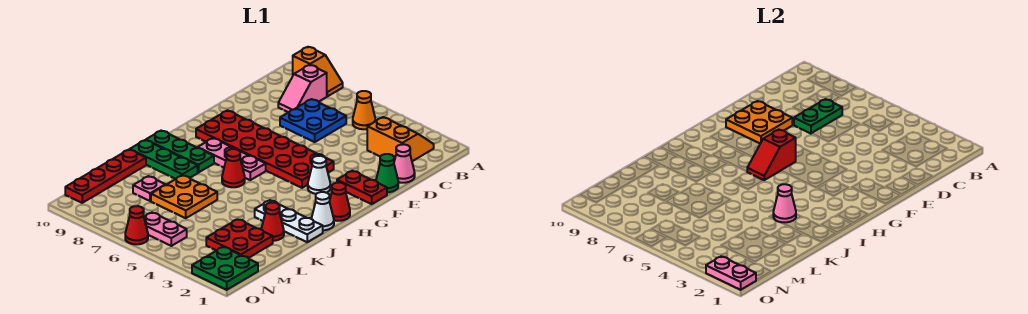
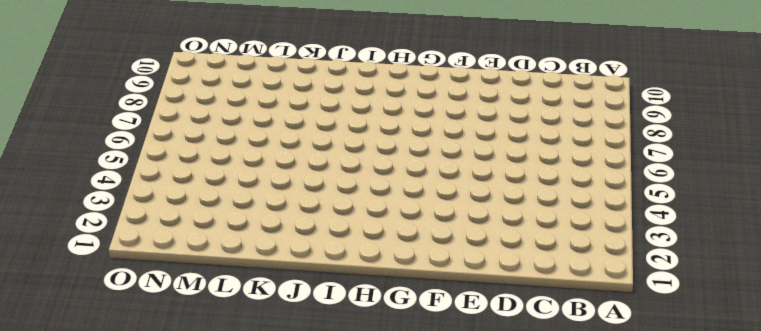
none -> orange 1x2 slope [293,47,343,96]
none -> orange 2x2 slope [367,117,434,161]
none -> orange 1x1 cone [353,91,375,129]
none -> pink 1x2 slope [278,65,327,112]

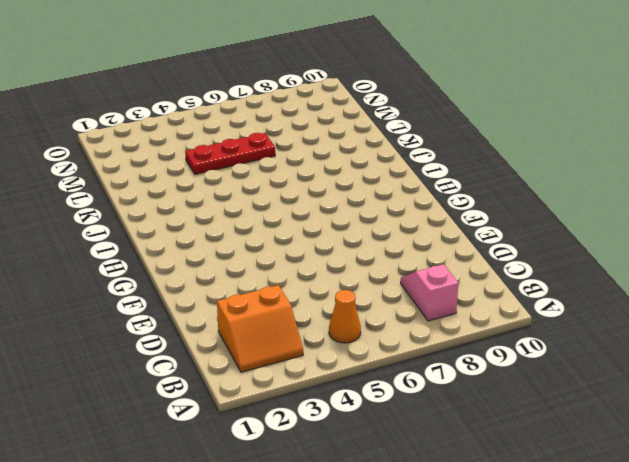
red 1x3 plate [185,133,275,174] -> orange 2x2 plate [151,175,217,218]
none -> orange 1x2 slope [293,47,343,96]
none -> blue 2x2 plate [280,99,346,142]
none -> pink 1x1 cone [394,144,415,183]
none -> green 1x1 cone [376,154,398,192]

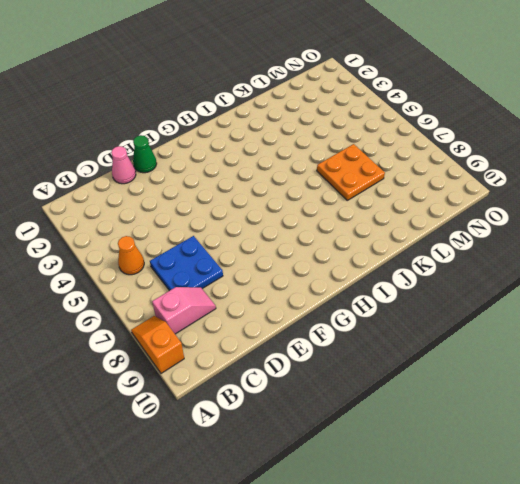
none -> orange 2x2 slope [367,117,434,161]
none -> red 1x2 plate [337,171,387,204]
none -> red 2x6 plate [196,111,334,188]
none -> white 1x1 cone [308,156,331,194]

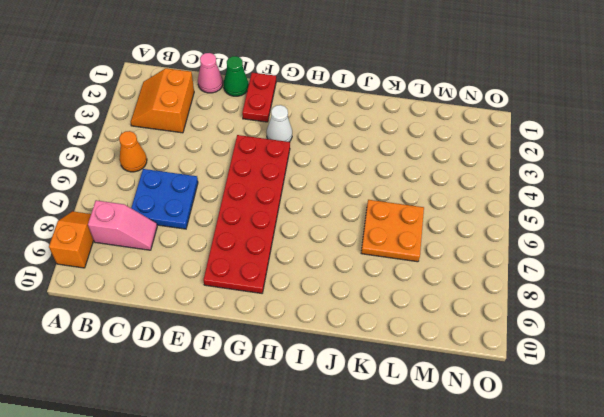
none -> red 1x1 cone [329,183,350,221]
none -> pink 1x3 plate [198,138,266,180]
none -> white 1x1 cone [311,192,334,230]
none -> red 1x1 cone [222,149,245,187]

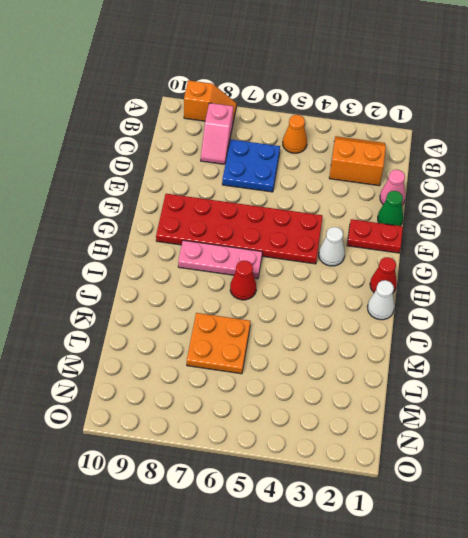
none -> green 1x3 plate [146,131,214,173]
none -> white 1x3 plate [255,200,323,242]
none -> green 1x3 plate [130,140,198,179]
none -> red 1x1 cone [261,202,284,241]

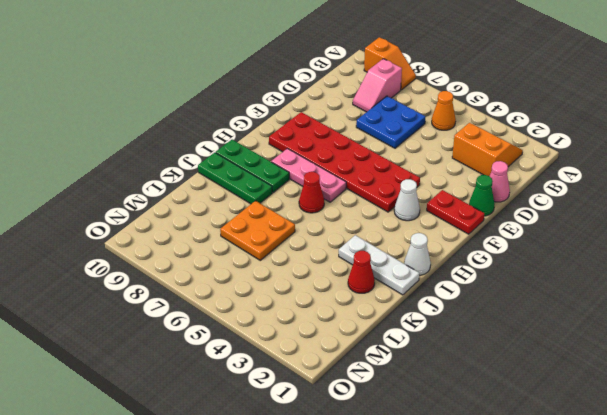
none -> red 1x1 cone [329,183,350,221]
none -> red 1x4 plate [65,150,146,203]
none -> red 2x2 plate [206,219,273,258]
none -> pink 1x1 plate [133,176,165,201]

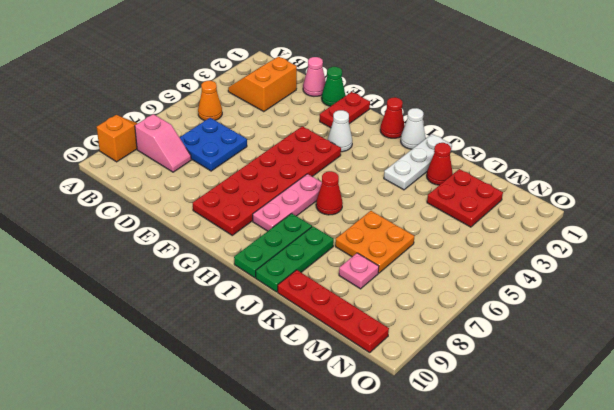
none -> green 2x2 plate [192,247,258,290]
none -> pink 1x2 plate [144,213,187,246]
none -> red 1x1 cone [125,206,148,244]
none -> green 1x2 plate [794,99,842,134]

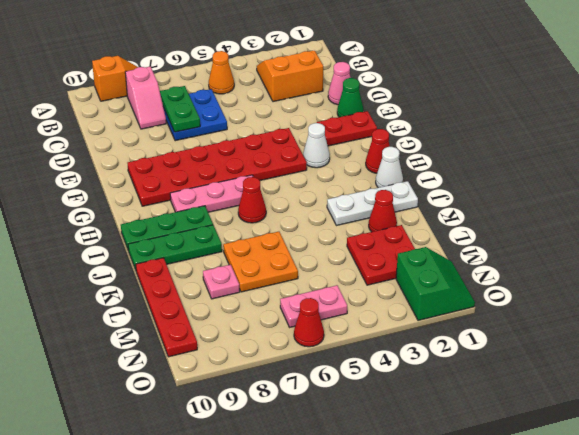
green 2x2 slope [396,247,475,320] -> green 2x2 plate [192,247,258,290]
none -> orange 2x2 plate [726,101,792,143]
none -> red 1x2 slope [747,130,796,180]
none -> pink 1x1 cone [773,184,796,222]
none -> pink 1x2 plate [706,256,756,290]

